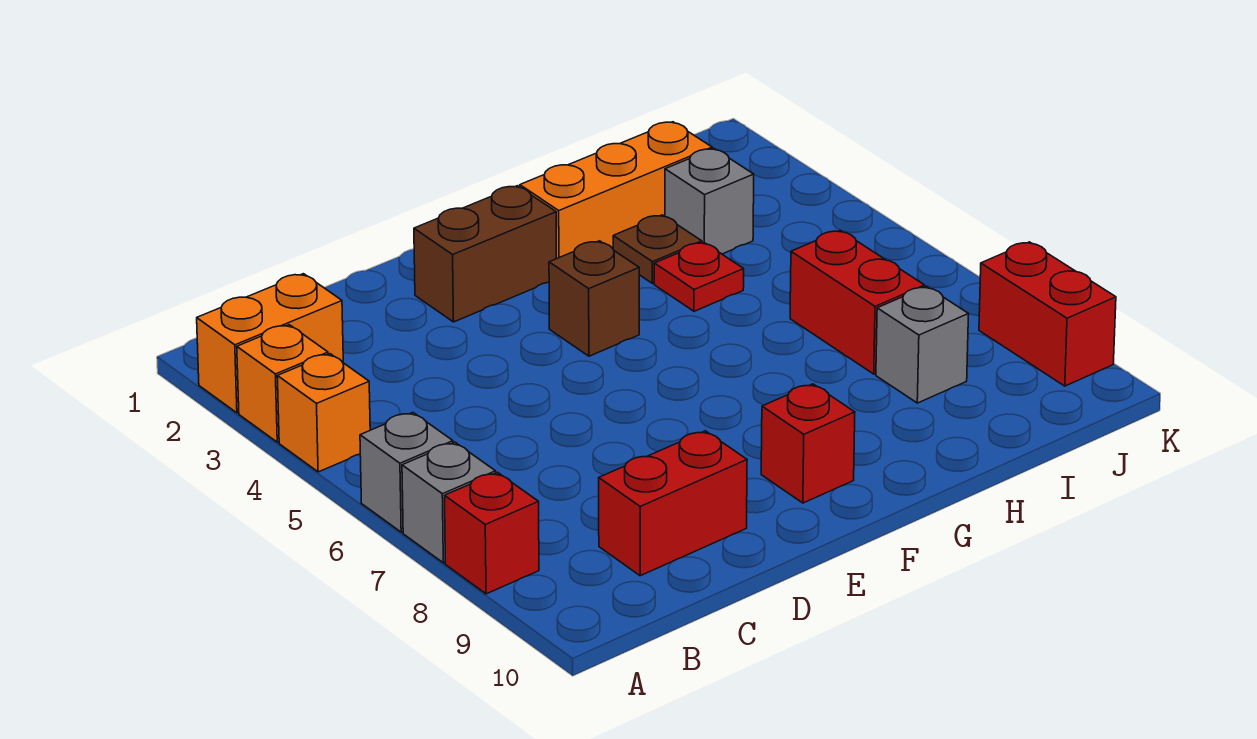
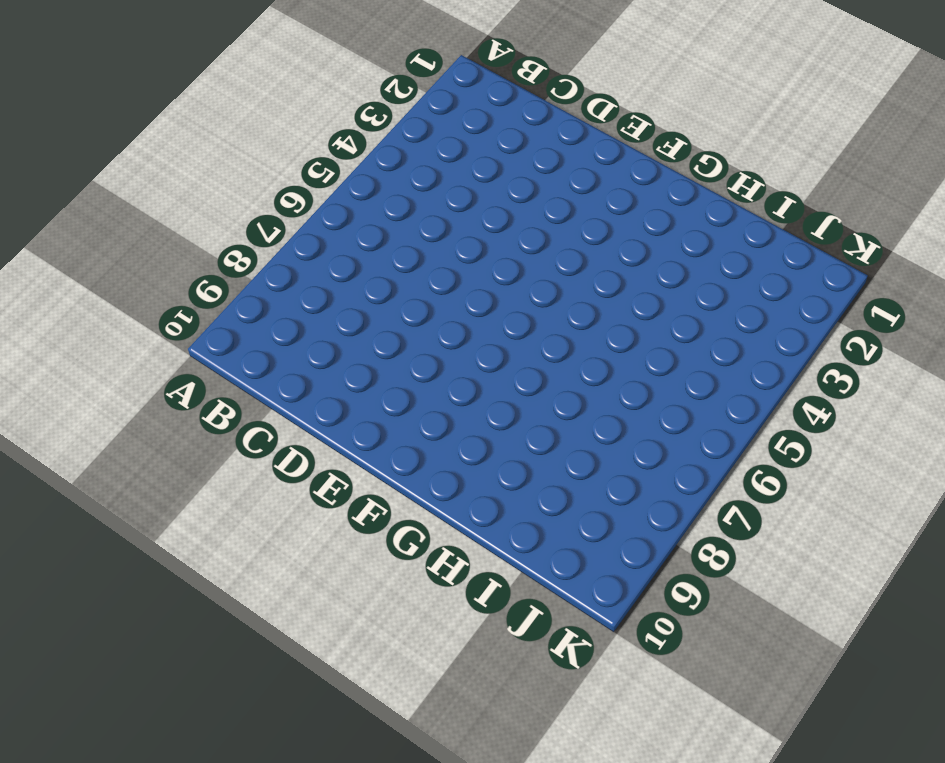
none -> orange 1x2 brick [197,274,343,413]
none -> orange 1x1 brick [237,325,328,442]
none -> orange 1x1 brick [277,354,370,472]

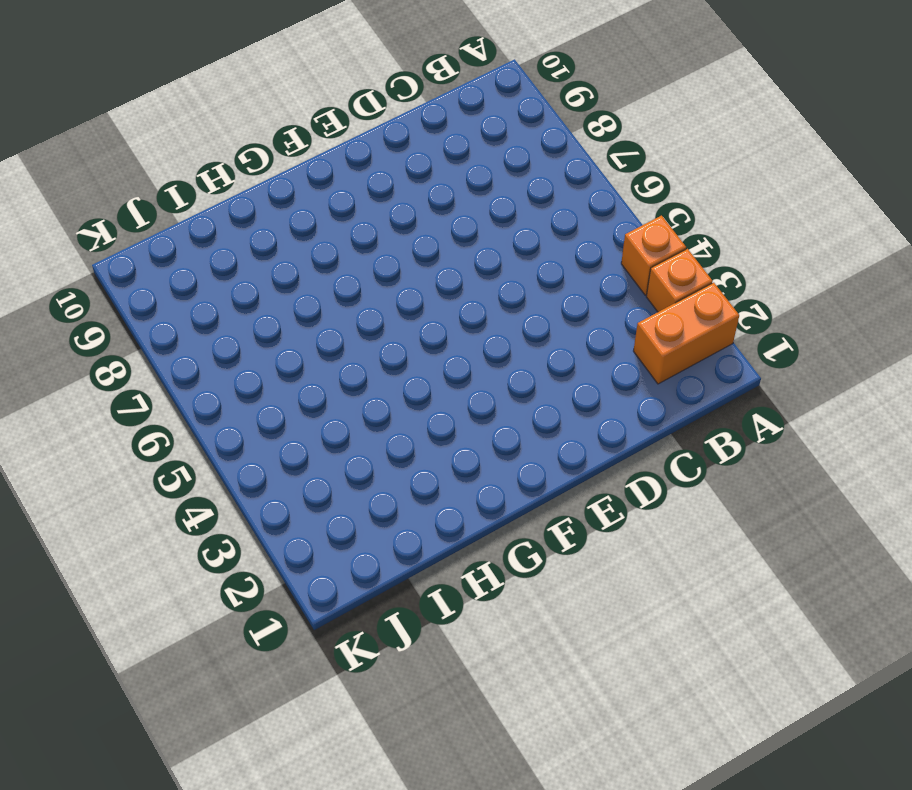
none -> grey 1x1 brick [360,412,453,532]
none -> grey 1x1 brick [402,442,496,563]
none -> red 1x1 brick [445,472,539,594]

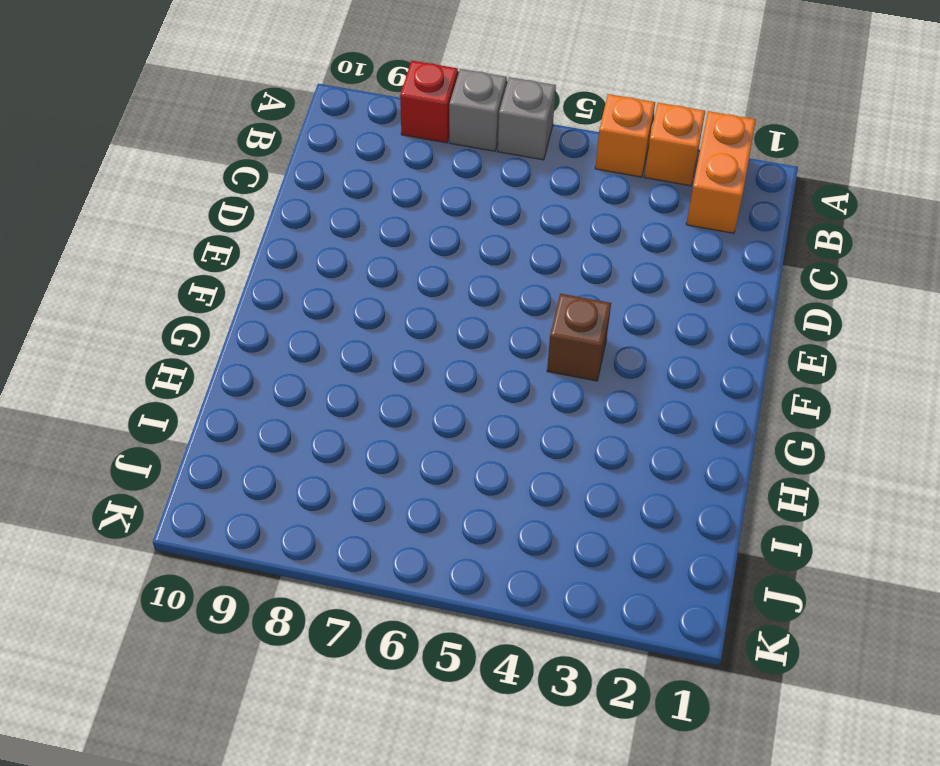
none -> red 1x2 brick [599,431,747,576]
none -> brown 1x2 brick [414,186,556,322]
none -> red 1x1 brick [761,384,855,503]

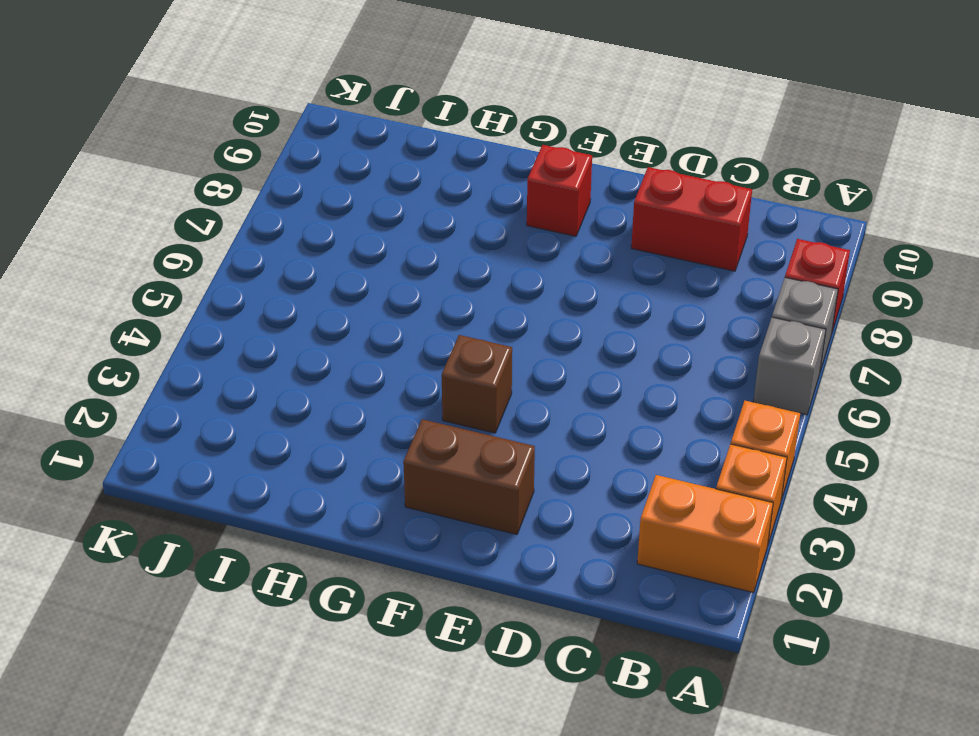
none -> orange 1x3 brick [520,122,712,259]
none -> brown 1x1 plate [613,215,702,283]
none -> red 1x1 plate [654,242,744,311]

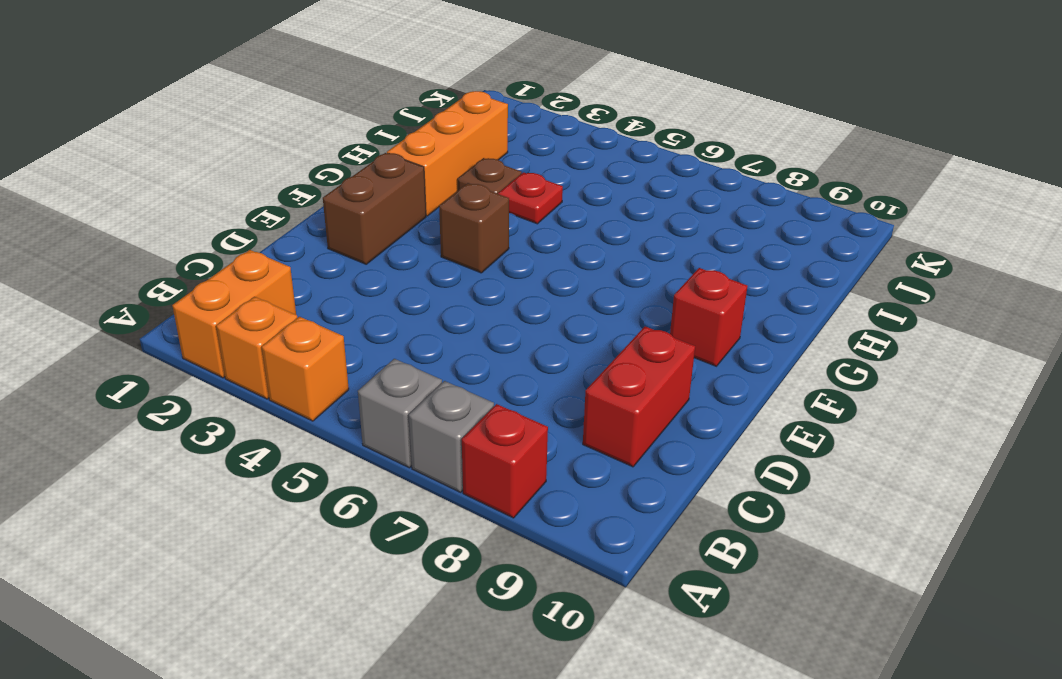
none -> grey 1x1 brick [665,149,754,254]
none -> red 1x2 brick [790,230,925,374]
none -> grey 1x1 brick [876,287,969,403]

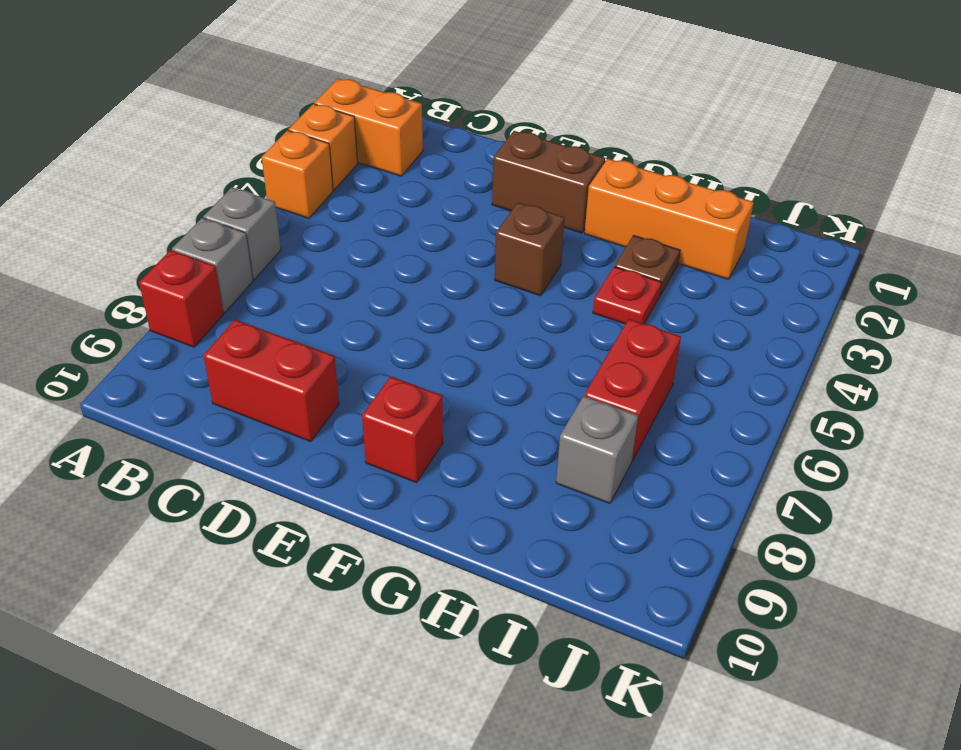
none -> grey 1x1 brick [665,149,754,254]
none -> red 1x2 brick [979,242,1116,386]

